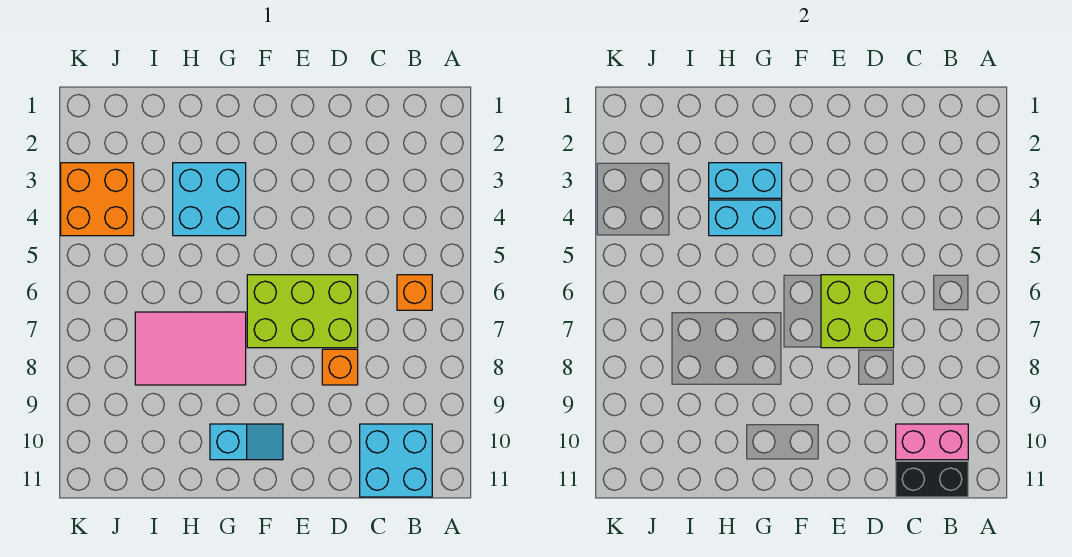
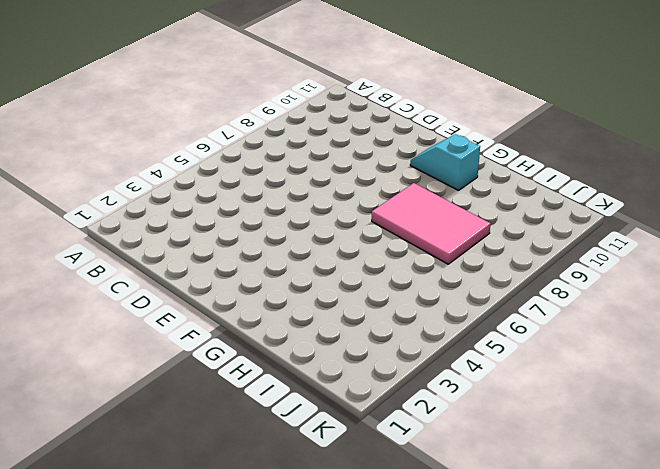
none -> orange 1x1 brick [397,275,432,310]
none -> cyan 2x2 brick [360,424,432,497]
none -> lime 2x3 brick [247,275,358,348]

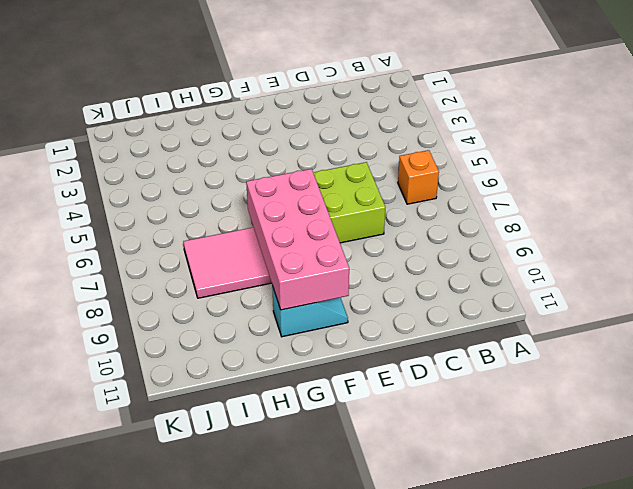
pink 2x4 brick [246,169,349,310] -> none
none -> cyan 2x2 brick [360,424,432,497]
none -> orange 1x1 brick [322,349,358,385]
none -> cyan 2x2 brick [173,163,246,236]

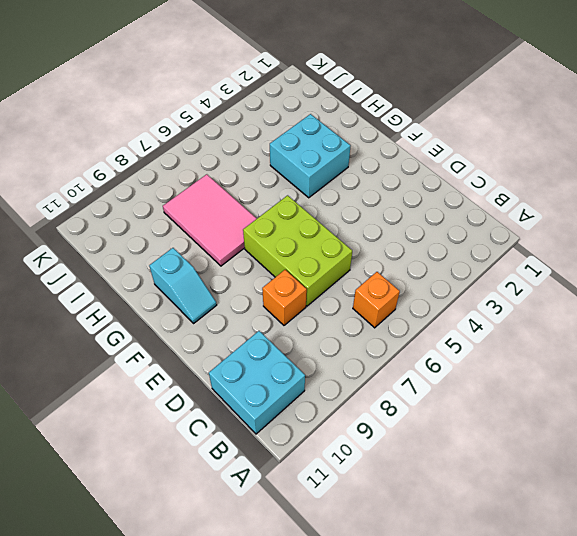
none -> orange 2x2 brick [61,163,134,236]
none -> pink 1x2 brick [896,424,968,460]
none -> black 1x2 brick [896,461,968,497]

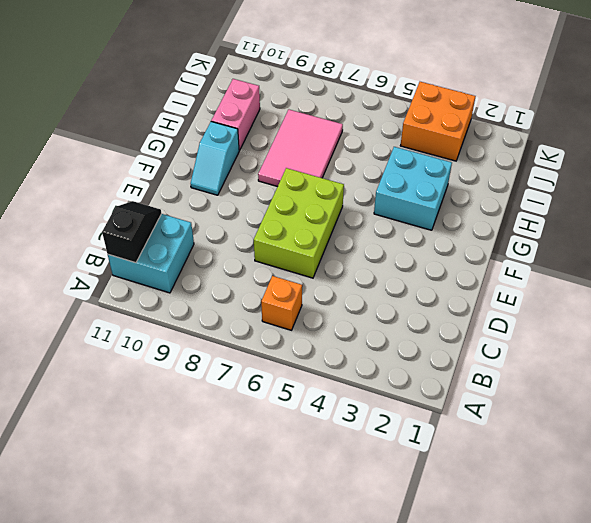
black 1x2 slope [102,201,162,263] -> black 1x2 brick [896,461,968,497]
pink 1x2 brick [211,79,260,151] -> pink 1x2 brick moved to [896,424,968,460]
none -> orange 1x1 brick [322,349,358,385]
none -> lime 2x2 brick [821,275,894,348]
none -> cyan 1x2 brick [709,163,782,198]

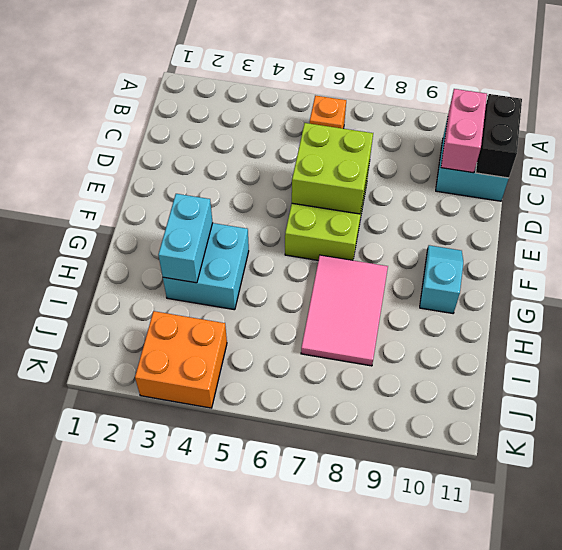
none -> orange 1x1 brick [322,349,358,385]
none -> cyan 1x2 brick [709,200,782,236]

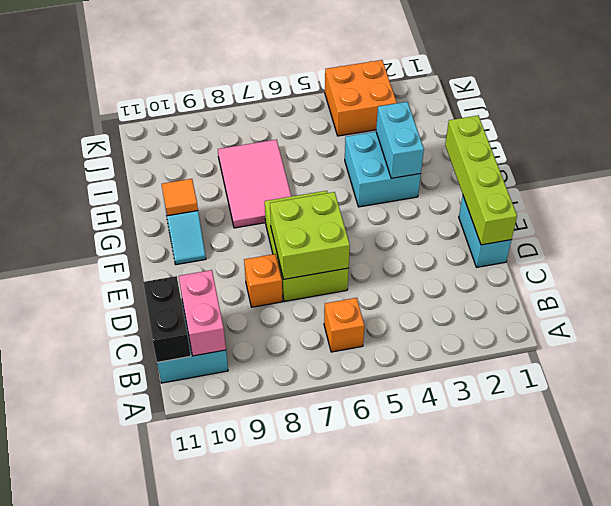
cyan 1x2 brick [459,196,511,267] -> cyan 1x2 brick moved to [709,200,782,236]
lime 1x4 brick [445,116,517,245] -> none
orange 1x1 tile [162,179,198,216] -> none

